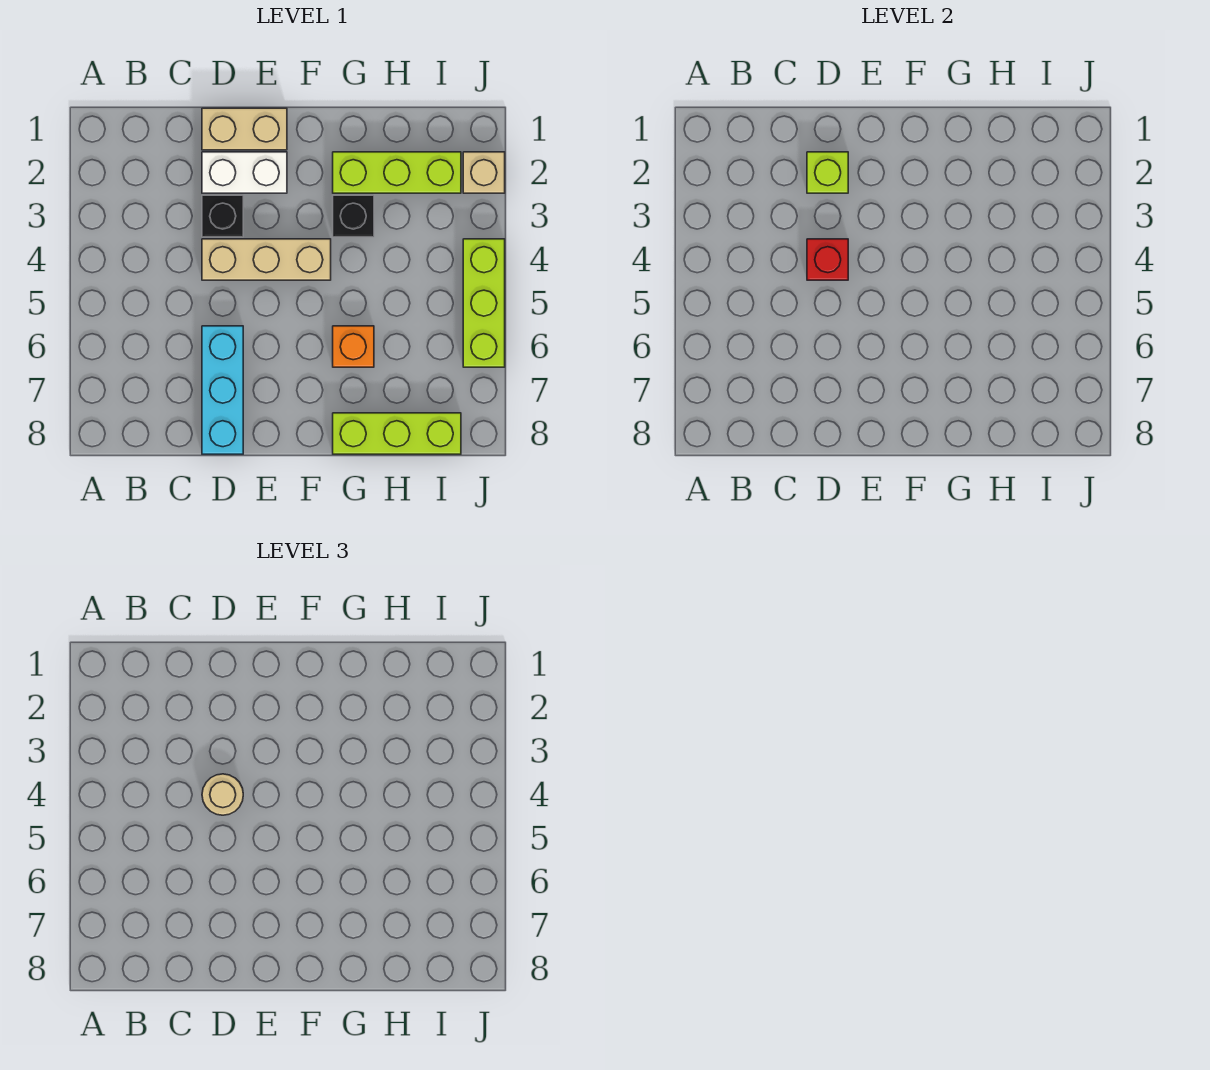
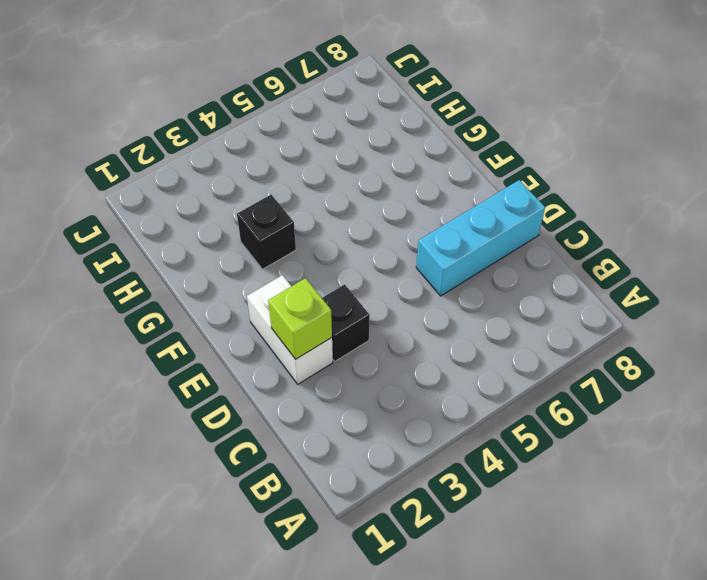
none -> tan 1x2 brick [202,108,287,150]
none -> tan 1x3 brick [202,239,331,280]
none -> lime 1x3 brick [333,152,461,193]

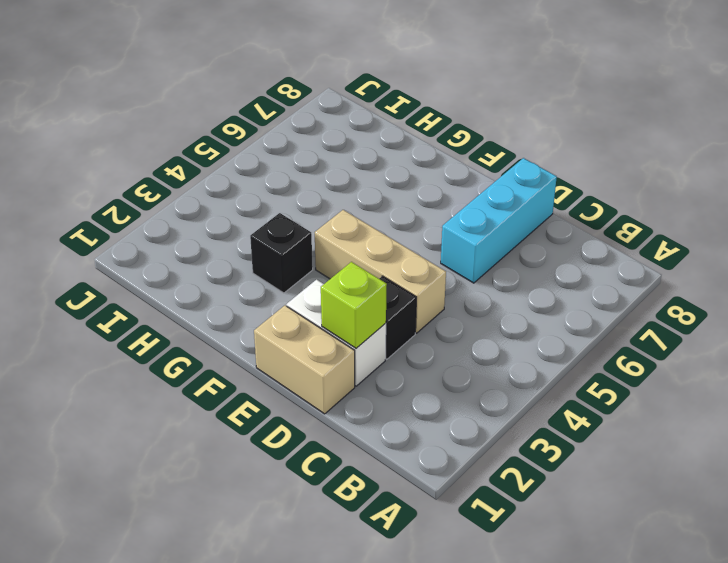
none -> lime 1x3 brick [333,152,461,193]
none -> orange 1x1 brick [333,326,374,367]
none -> lime 1x3 brick [333,413,461,454]

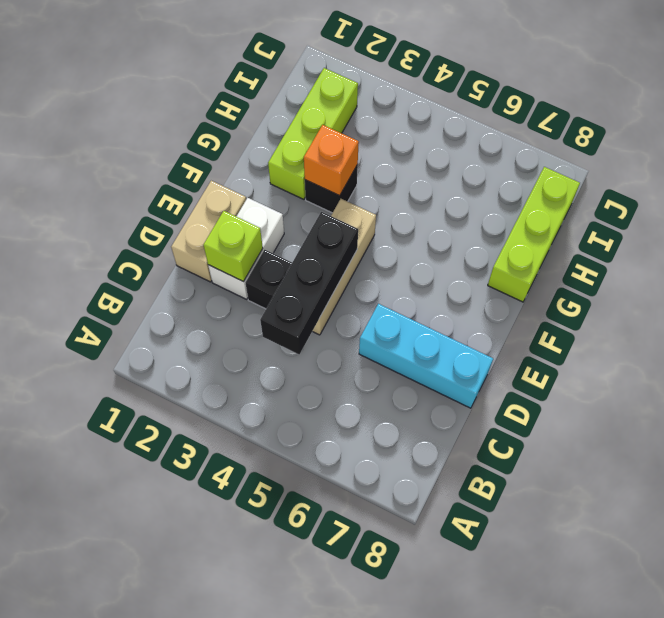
black 1x3 brick [260,212,358,354] -> red 1x1 brick [807,239,848,280]
orange 1x1 brick [304,125,359,196] -> orange 1x1 brick moved to [333,326,374,367]
none -> tan 1x1 brick [463,152,505,193]
none -> lime 1x3 brick [463,239,505,367]
none -> tan 1x1 round brick [202,774,243,815]

